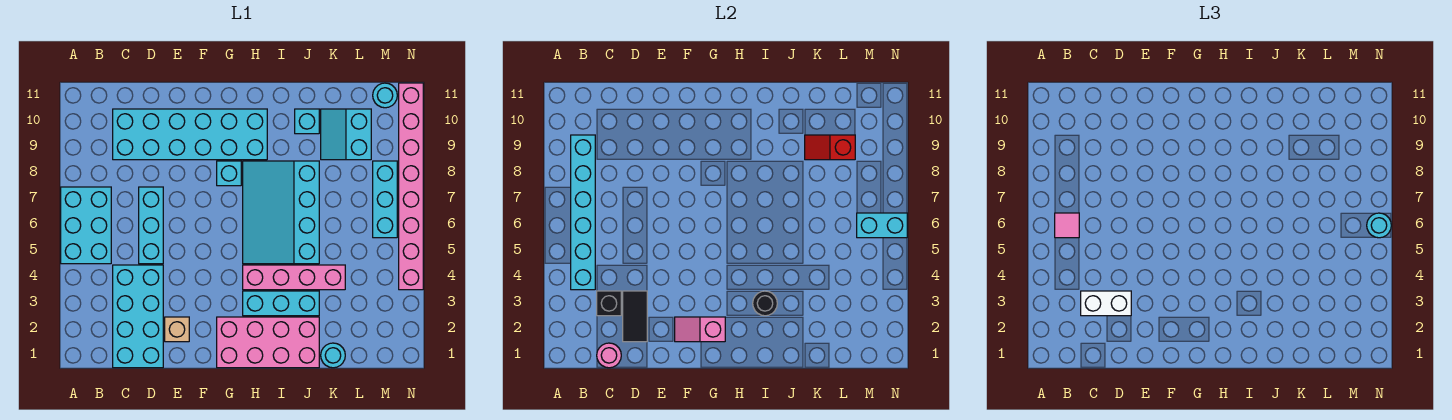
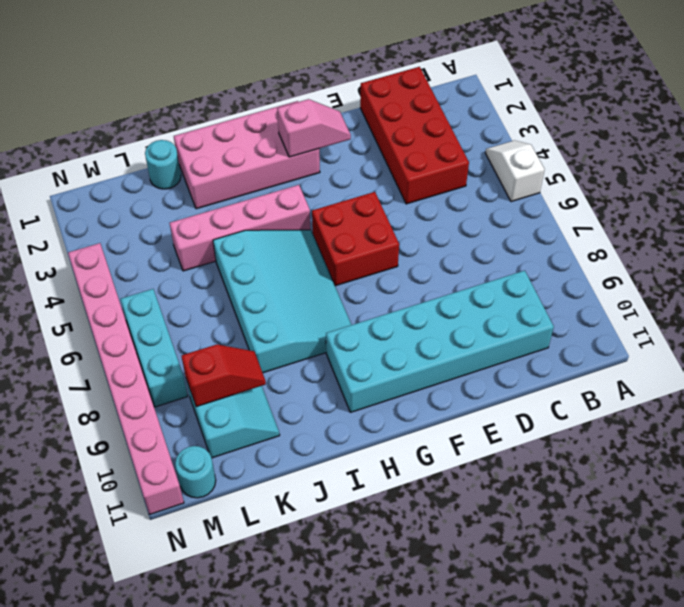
white 1x2 slope [485,141,545,202] -> cyan 2x3 brick [61,187,111,264]
red 2x4 brick [360,67,469,204] -> cyan 2x4 brick [113,265,163,368]
red 2x2 brick [312,192,399,286] -> none
none -> cyan 1x3 brick [139,187,163,264]
none -> tan 1x1 brick [165,317,189,342]
none -> cyan 1x1 brick [217,161,241,186]

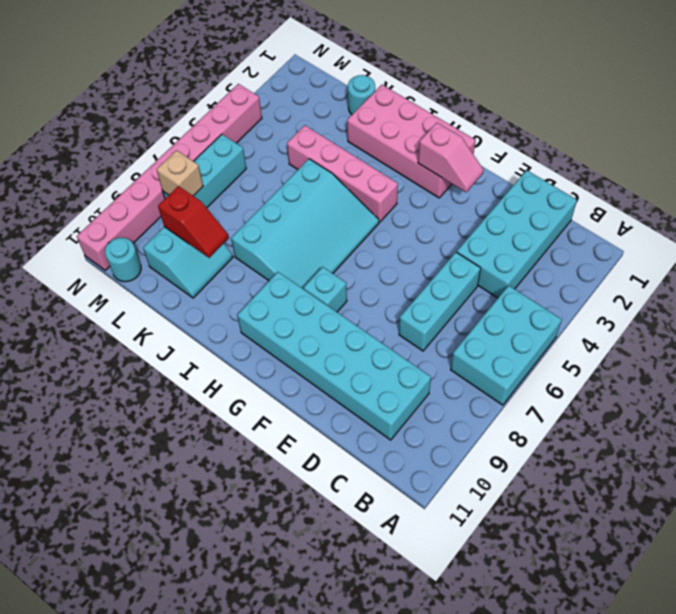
tan 1x1 brick [157,150,203,196] -> tan 1x1 brick moved to [165,317,189,342]
none -> cyan 1x3 brick [243,291,319,316]
none -> cyan 1x1 brick [295,109,319,134]
none -> cyan 1x6 brick [571,135,595,290]

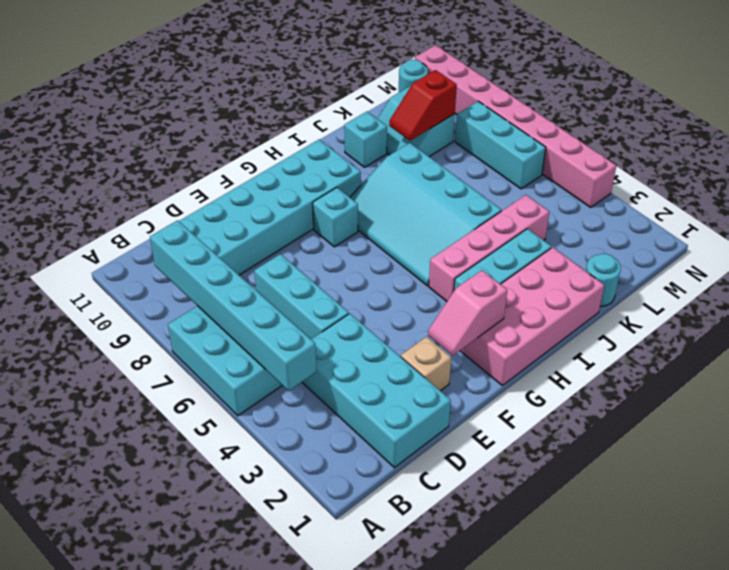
none -> pink 1x1 round brick [597,343,621,368]
none -> black 1x1 brick [597,291,621,316]
none -> black 1x2 tile [623,291,647,342]

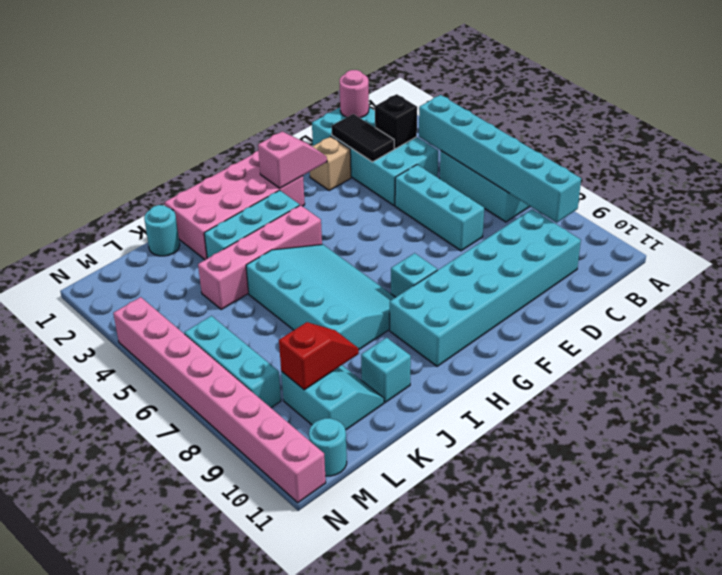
none -> black 1x1 round brick [753,291,777,316]
none -> cyan 1x2 brick [857,213,907,238]
none -> pink 1x1 tile [1055,213,1079,238]

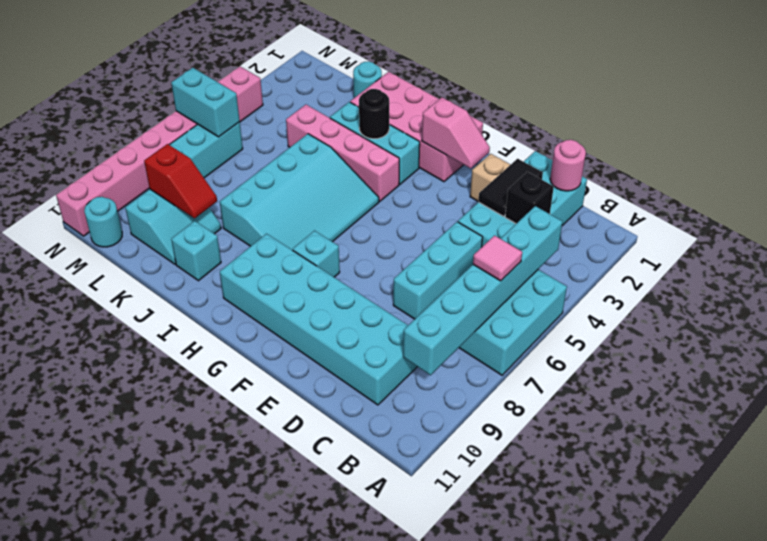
none -> white 1x2 brick [1081,291,1131,316]
none -> cyan 1x1 round brick [1367,213,1391,238]

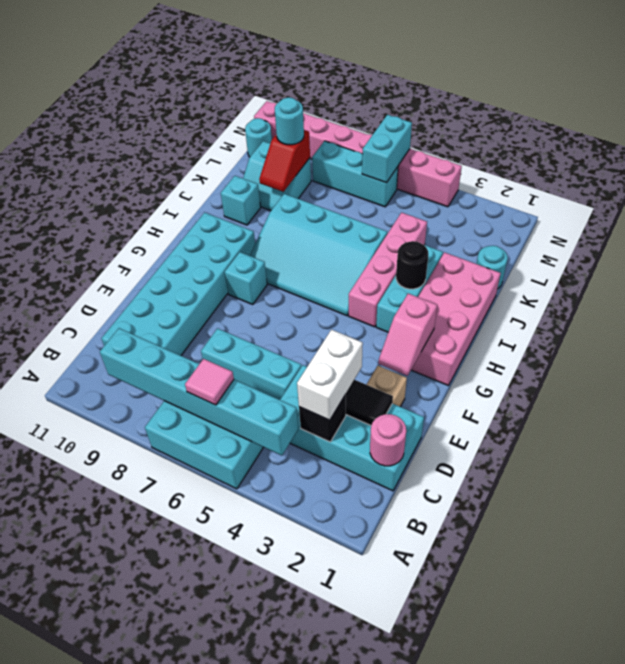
cyan 1x1 round brick [275,97,304,145] -> cyan 1x1 round brick moved to [1367,213,1391,238]

